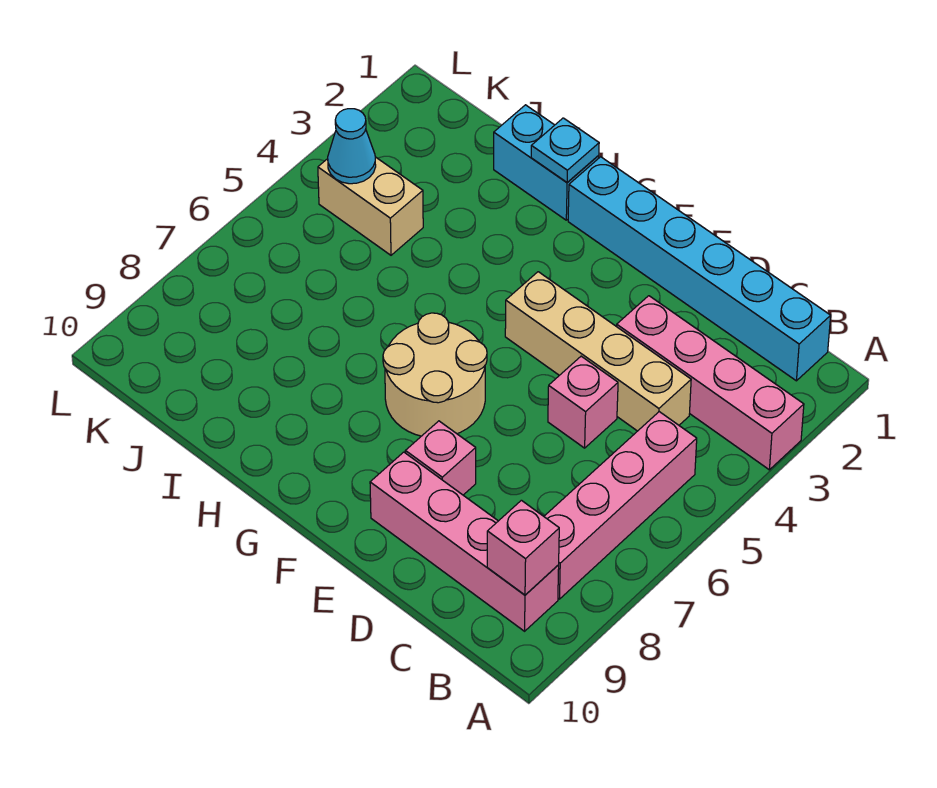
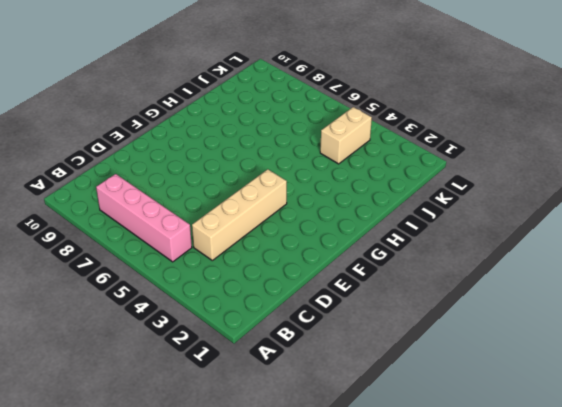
none -> pink 1x4 brick [617,296,804,470]
none -> cyan 1x6 brick [568,157,831,381]
none -> pink 1x4 brick [370,452,559,631]

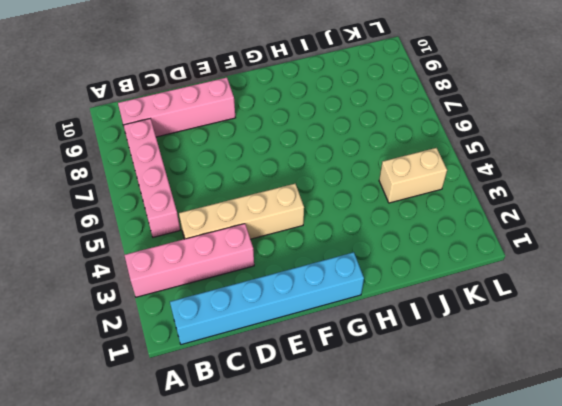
none -> pink 1x1 brick [548,356,618,448]
none -> pink 1x1 brick [405,421,476,495]
none -> tan 2x2 round brick [383,313,487,436]

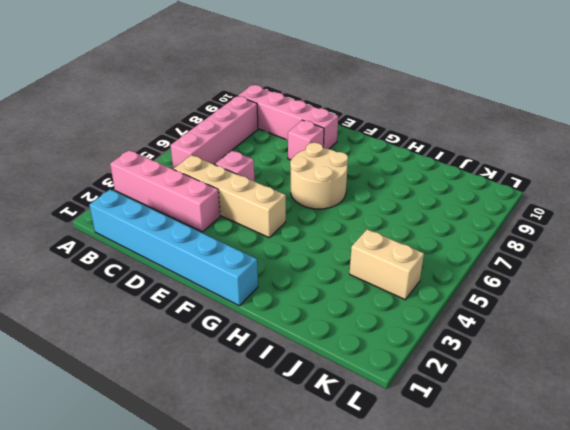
none -> cyan 1x2 brick [494,105,599,220]
none -> pink 1x1 brick [487,500,559,595]
none -> cyan 1x1 plate [531,118,599,182]

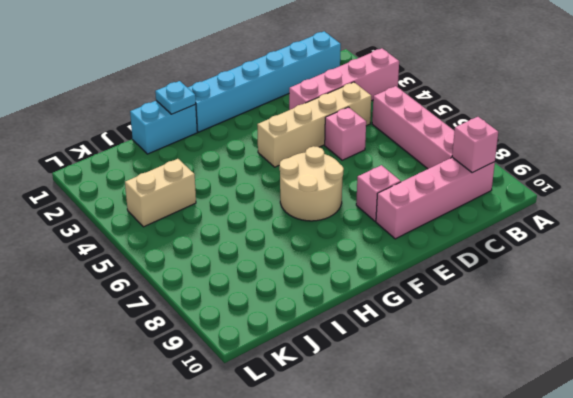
none -> cyan 1x1 cone [328,109,376,184]

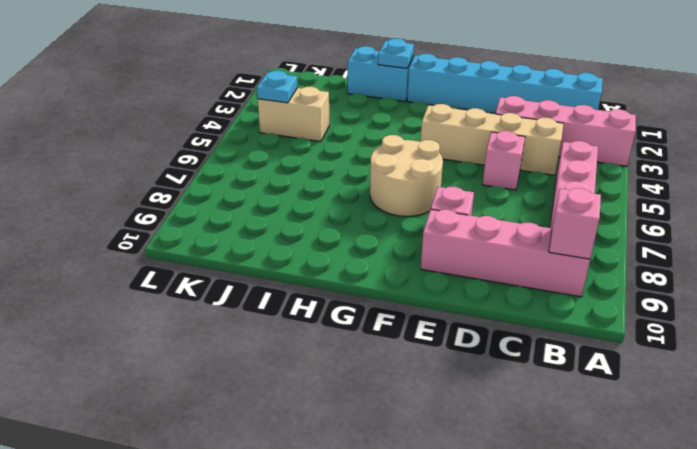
cyan 1x1 plate [257,71,297,103] -> cyan 1x1 cone [328,109,376,184]

